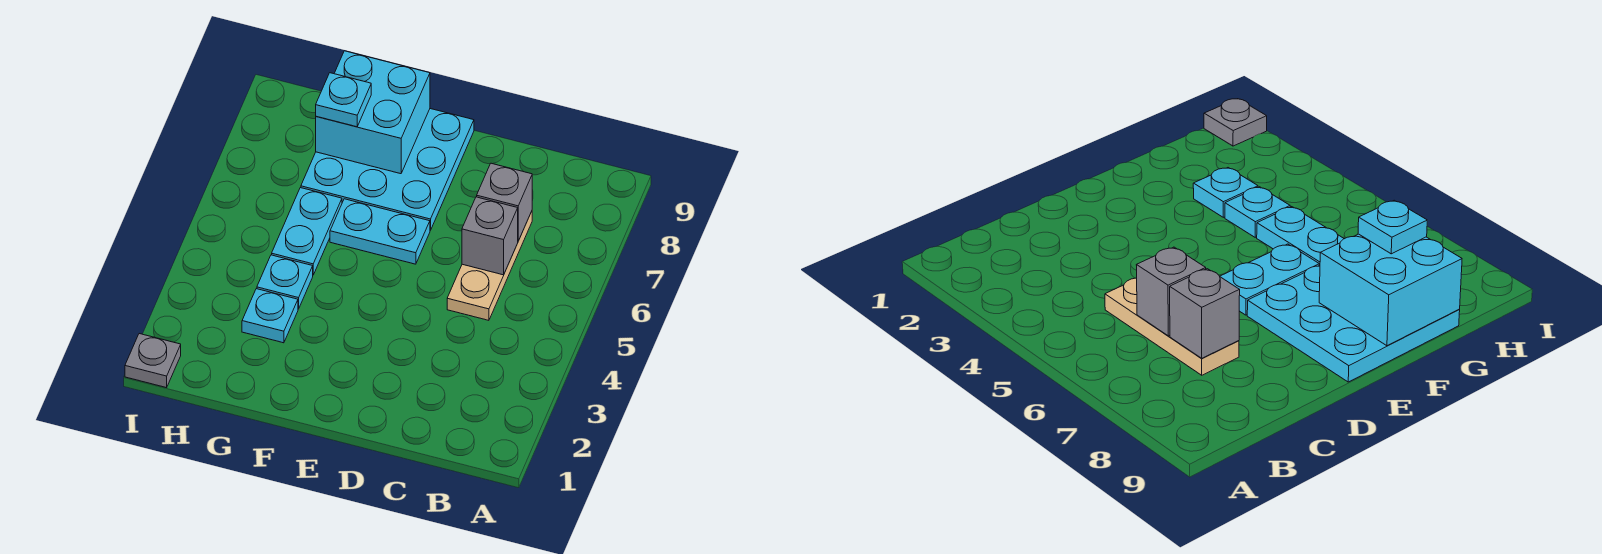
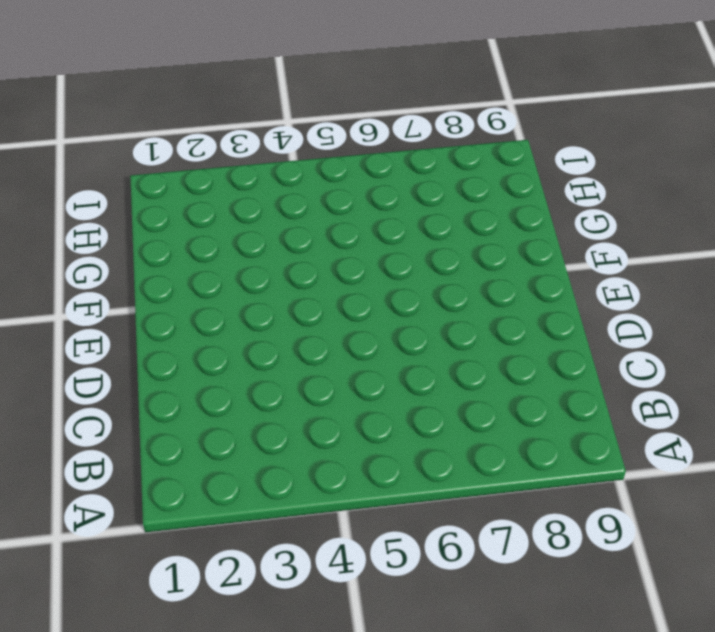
none -> tan 1x3 plate [447,211,532,320]
none -> cyan 1x2 plate [330,199,430,264]

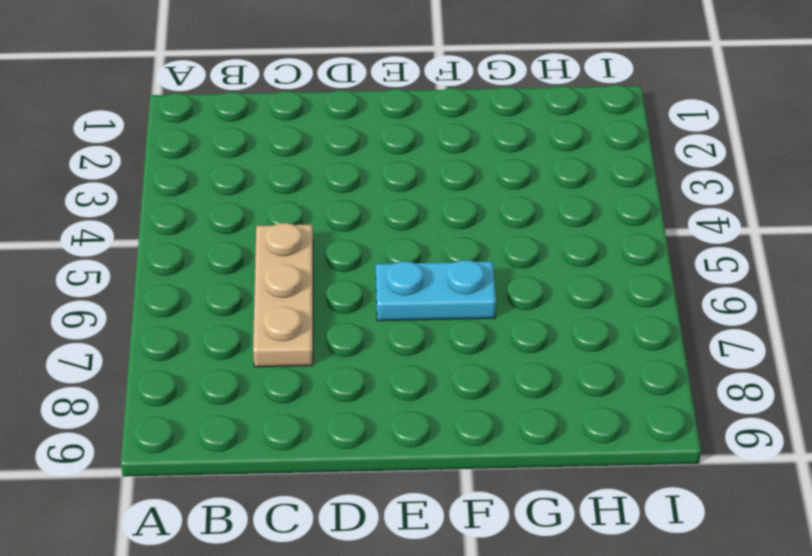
none -> cyan 3x3 plate [301,109,474,230]
none -> cyan 1x1 plate [242,289,298,343]

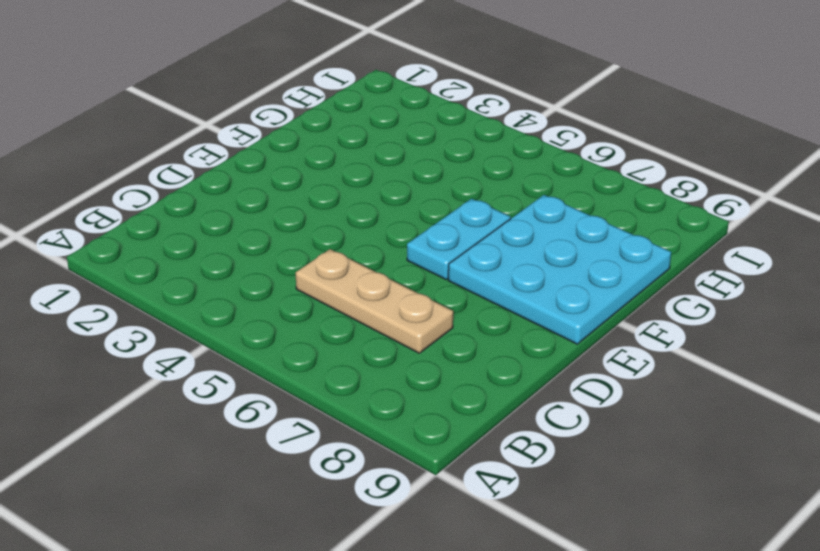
none -> cyan 1x1 plate [242,289,298,343]
none -> cyan 1x1 plate [257,255,313,309]

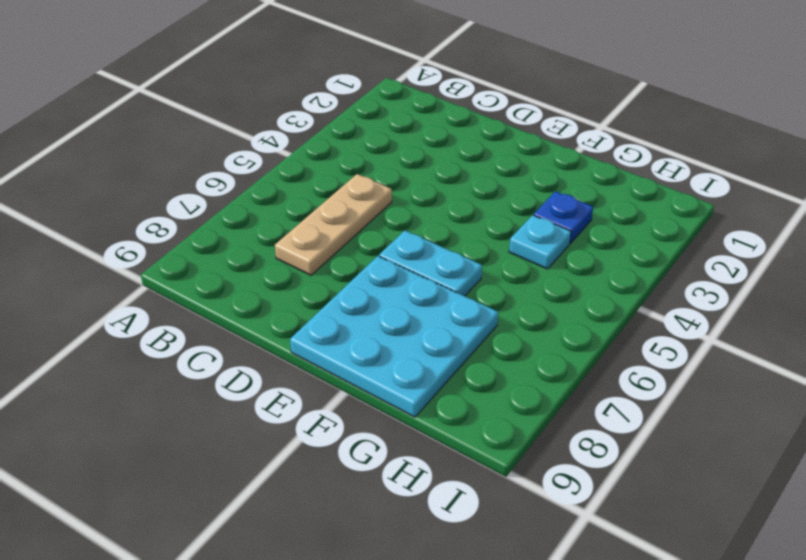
blue 1x1 plate [534,191,593,243] -> cyan 1x1 plate [242,289,298,343]
none -> cyan 1x2 plate [272,188,342,275]
none -> grey 1x1 plate [125,334,181,388]

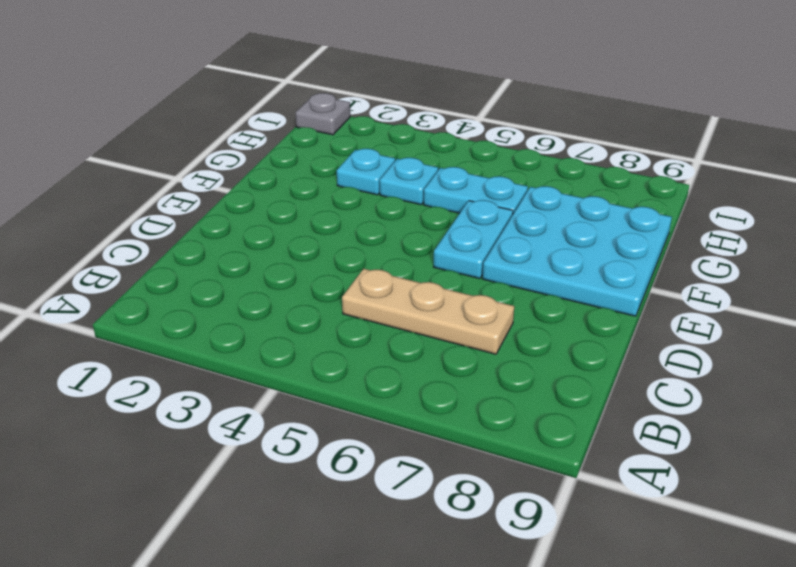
none -> grey 1x1 brick [462,197,518,275]
none -> grey 1x1 brick [477,163,532,241]

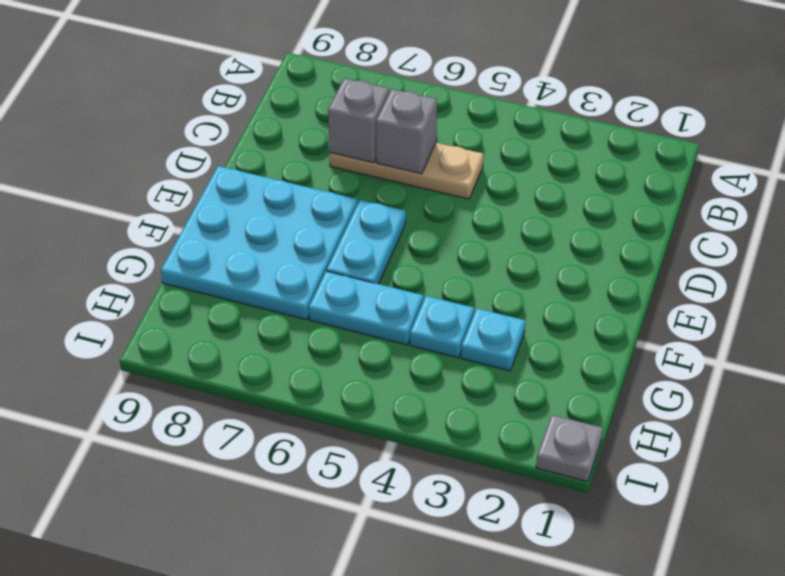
none -> cyan 2x2 brick [316,51,430,174]
none -> cyan 1x1 plate [316,73,371,127]

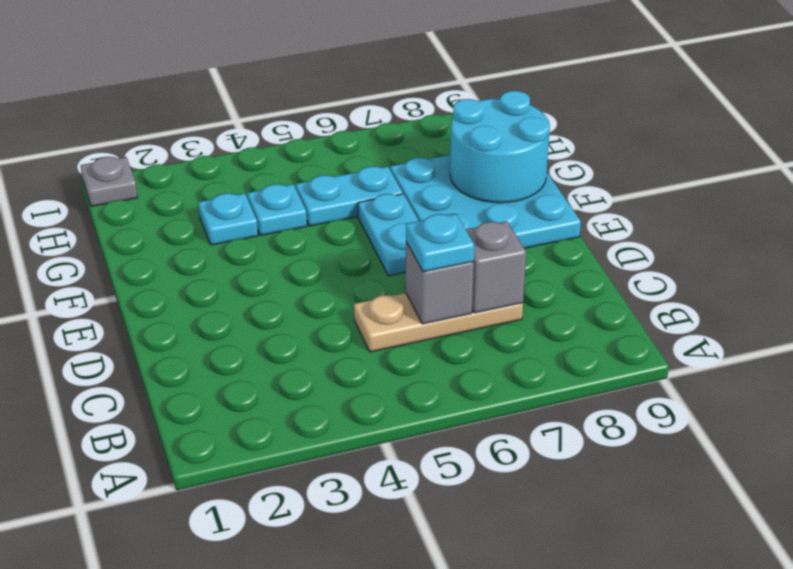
cyan 1x1 plate [406,214,474,272] -> cyan 1x1 plate moved to [316,73,371,127]
cyan 2x2 round brick [450,91,550,203] -> cyan 2x2 brick [316,51,430,174]

